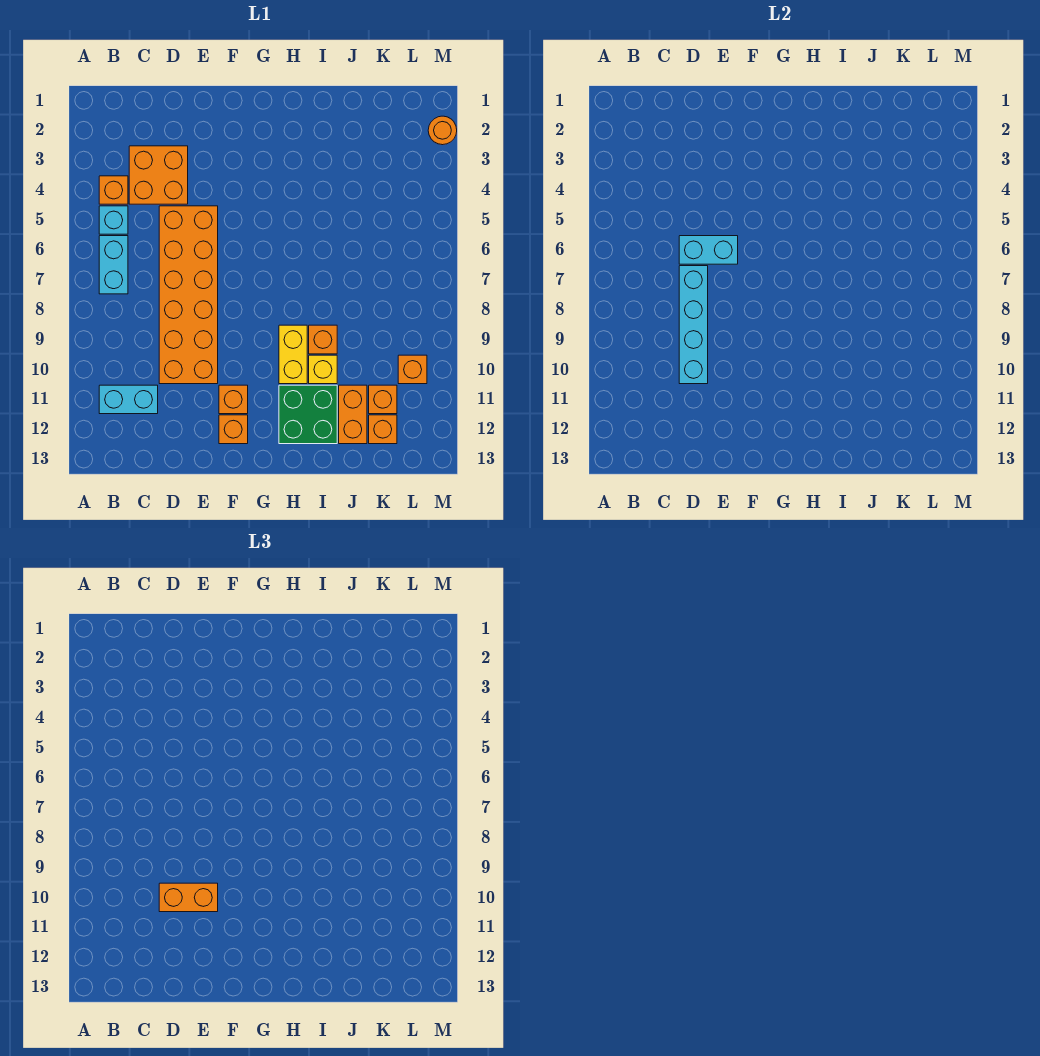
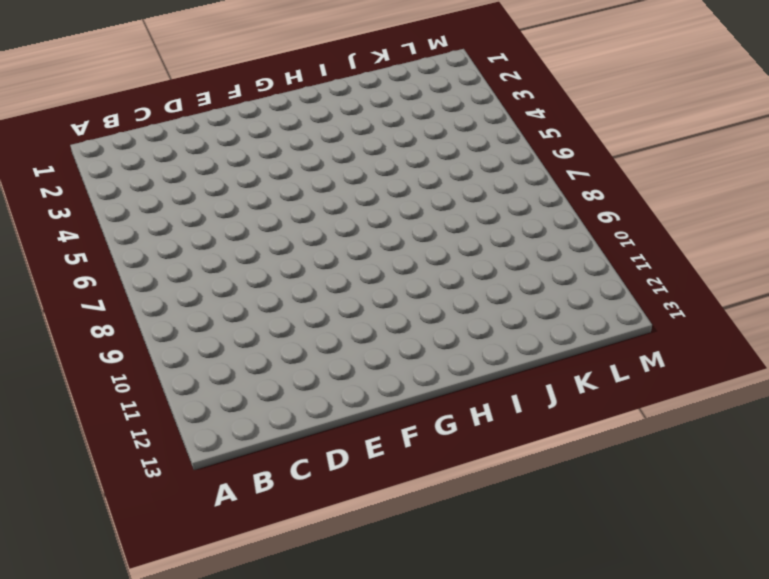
none -> orange 1x1 brick [99,176,128,204]
none -> cyan 1x1 brick [99,206,128,234]
none -> cyan 1x2 brick [99,236,128,294]

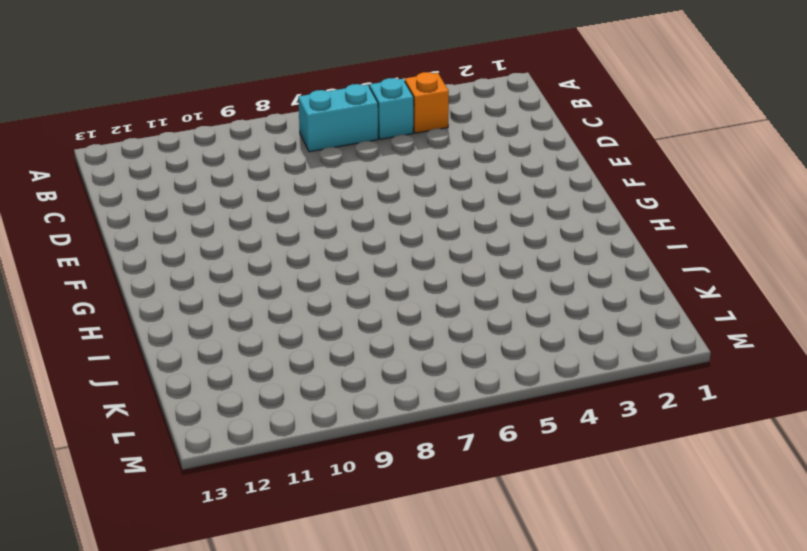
none -> cyan 1x2 brick [99,385,158,414]
none -> orange 2x2 brick [129,146,188,204]
none -> orange 2x6 brick [159,206,218,384]

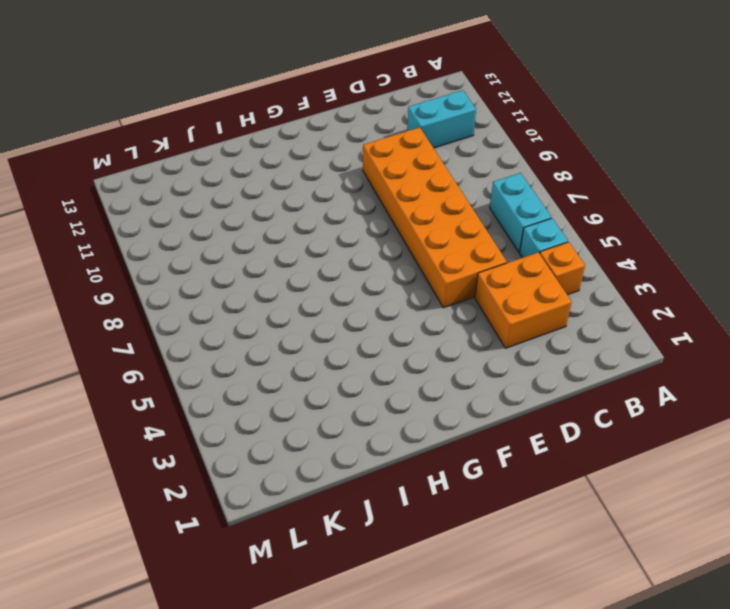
none -> orange 1x1 brick [219,385,248,414]
none -> orange 1x1 brick [219,415,248,444]
none -> yellow 1x2 brick [279,325,307,384]

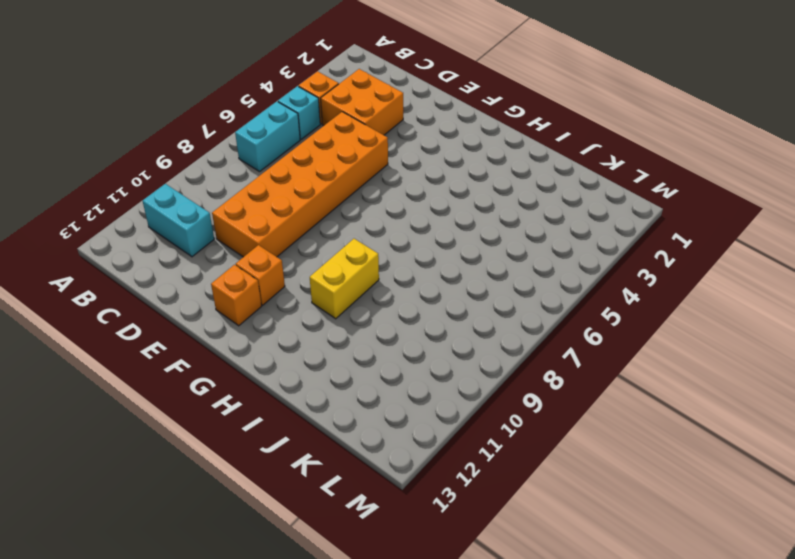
none -> green 2x2 brick [279,385,337,444]
none -> orange 1x1 brick [309,325,337,354]
none -> yellow 1x1 brick [309,355,337,384]

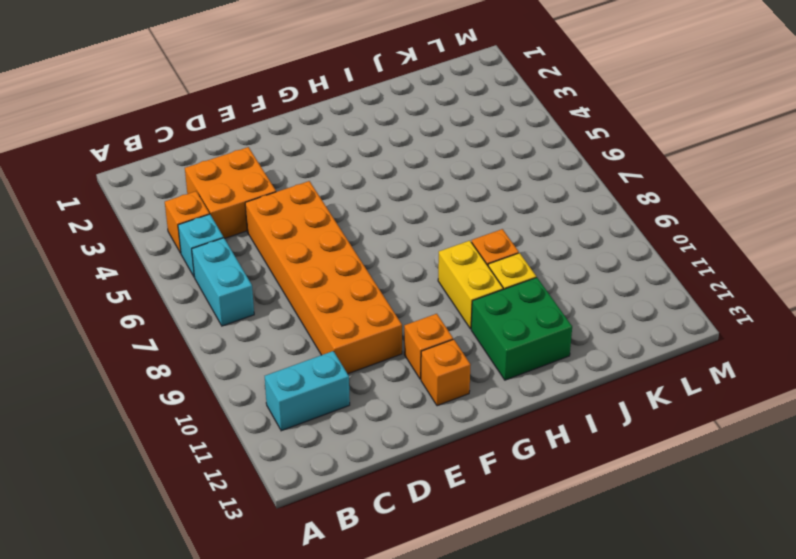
none -> orange 1x2 brick [339,385,367,444]
none -> orange 1x1 brick [369,385,397,414]
none -> orange 1x1 brick [369,415,397,444]

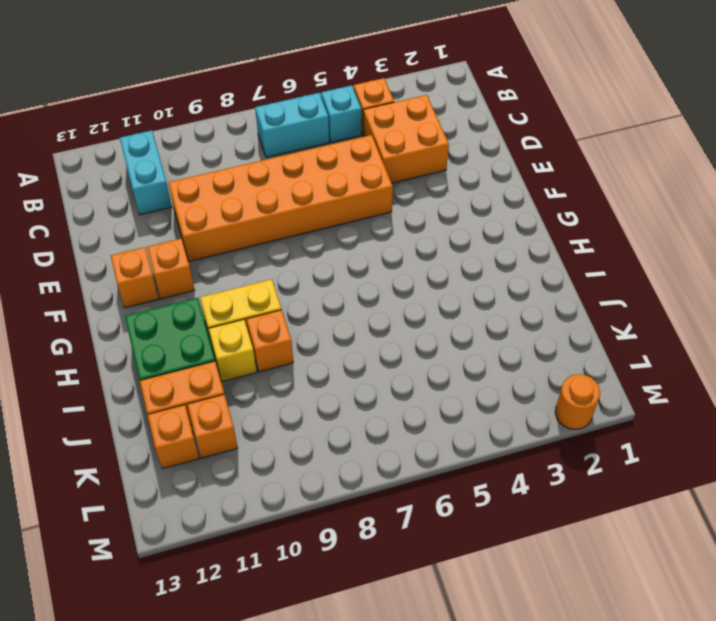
none -> orange 1x1 brick [398,355,427,384]
none -> cyan 1x2 brick [679,236,738,264]
none -> cyan 1x4 brick [679,266,708,384]

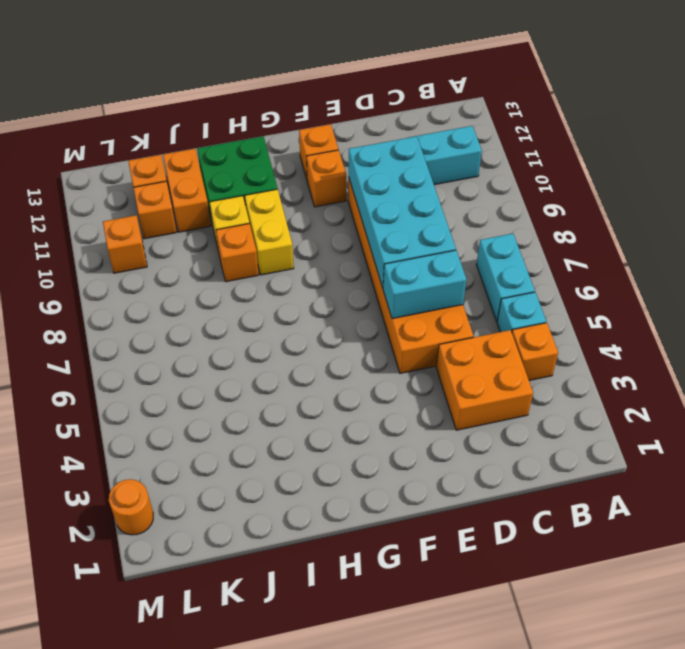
cyan 2x4 brick [349,136,456,288] -> cyan 1x4 brick [679,266,708,384]
none -> orange 1x2 brick [159,883,218,912]

